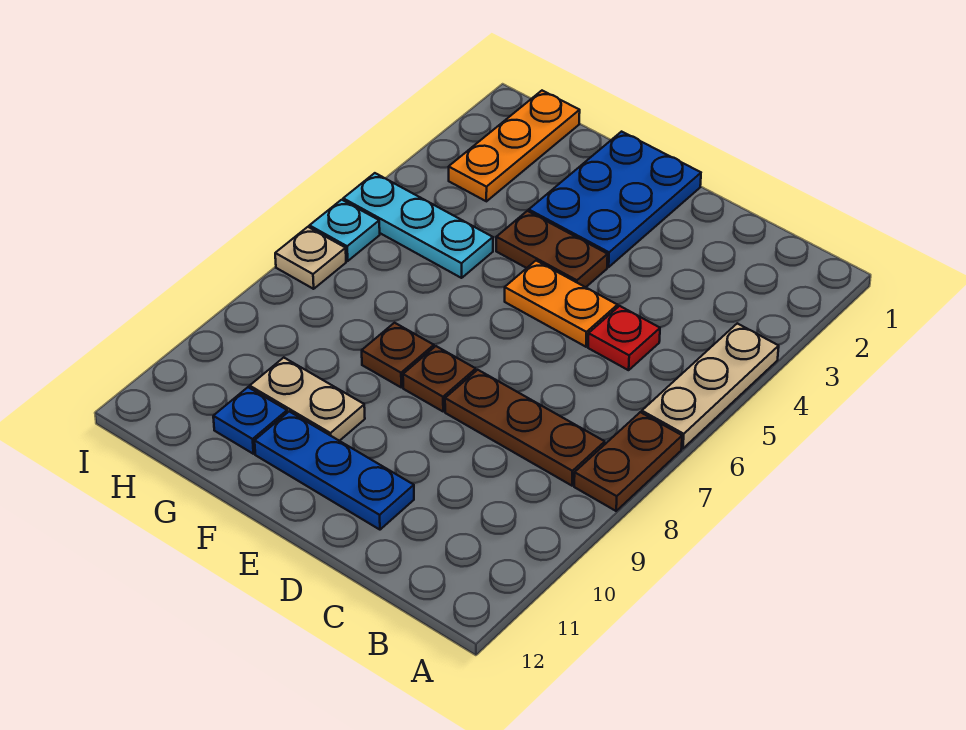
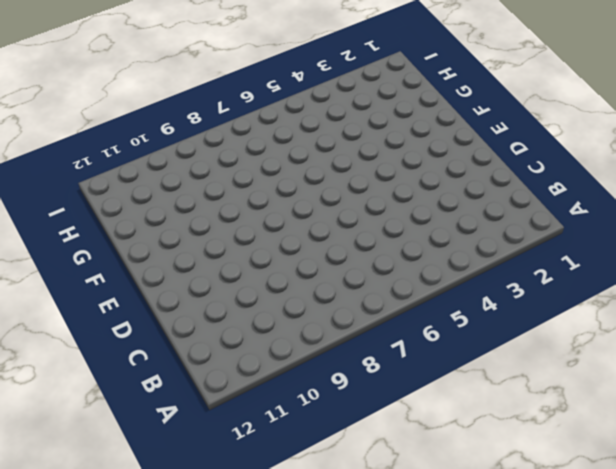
none -> tan 1x3 plate [642,323,779,449]
none -> brown 1x2 plate [574,412,682,511]
none -> brown 1x3 plate [445,370,605,486]

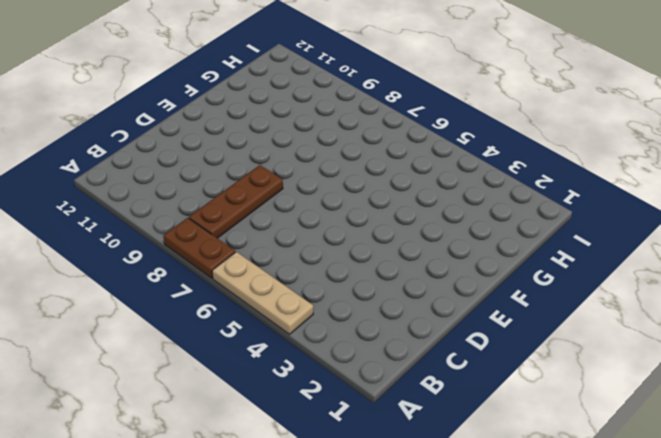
none -> red 1x1 plate [588,306,660,370]
none -> orange 1x2 plate [505,261,617,347]
none -> blue 1x3 plate [255,411,414,530]

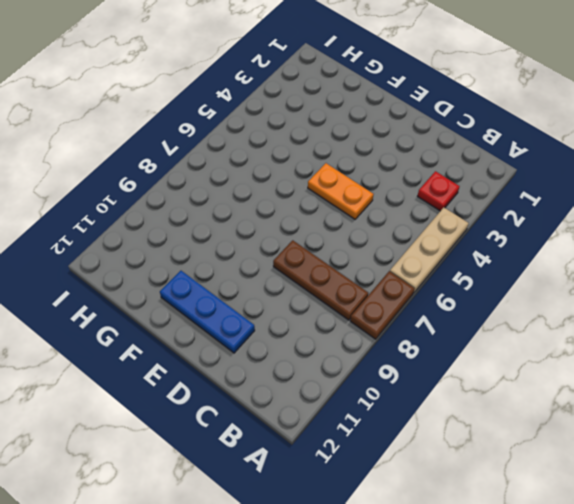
red 1x1 plate [418,171,460,211] -> red 1x1 plate moved to [588,306,660,370]
none -> blue 2x3 plate [529,132,701,267]
none -> brown 1x2 plate [496,211,608,287]
none -> brown 1x1 plate [403,346,476,411]

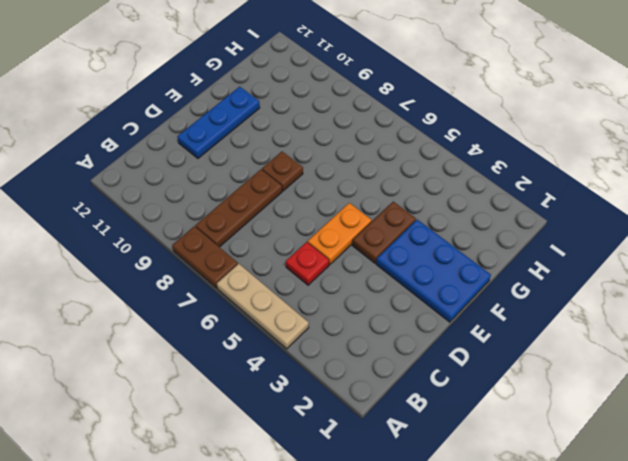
none -> brown 1x1 plate [362,323,434,387]
none -> tan 1x2 plate [250,358,365,441]
none -> cyan 1x3 plate [343,173,493,278]

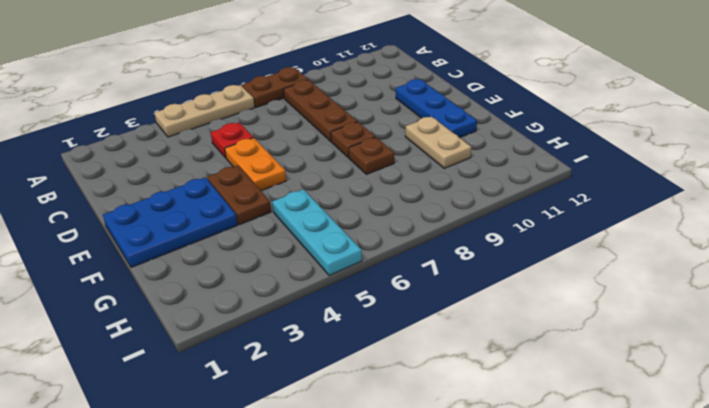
none -> blue 1x1 plate [213,387,287,454]
none -> orange 1x3 plate [449,91,580,201]
none -> cyan 1x1 plate [310,200,380,261]

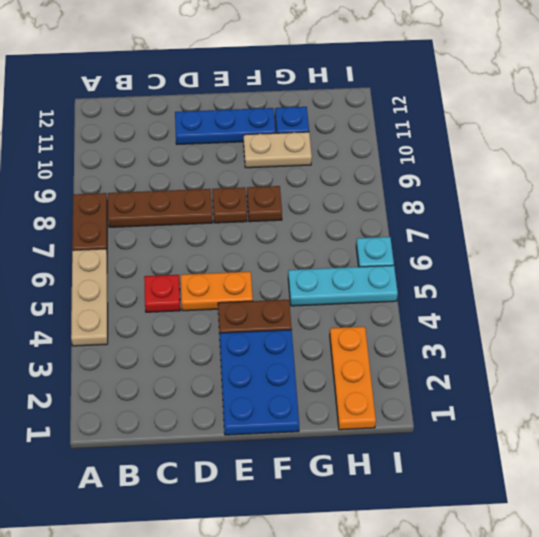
none -> tan 1x1 plate [275,227,346,289]

